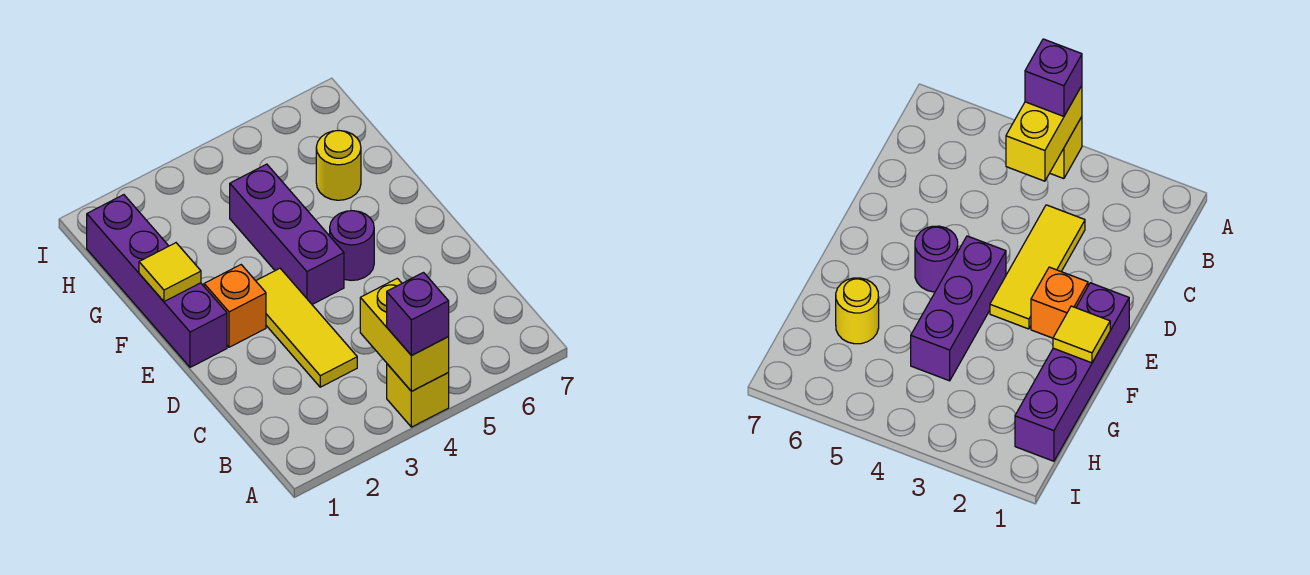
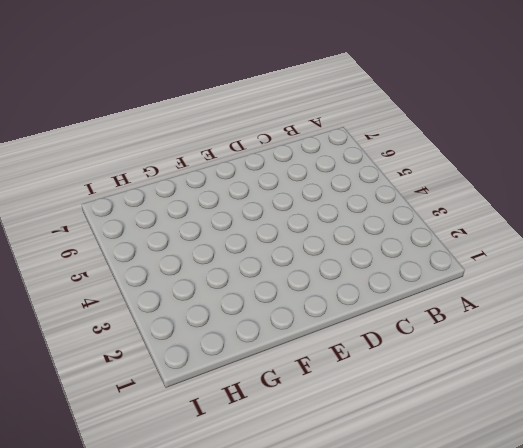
none -> yellow 1x1 brick [387,364,449,427]
none -> yellow 1x3 tile [256,268,357,387]

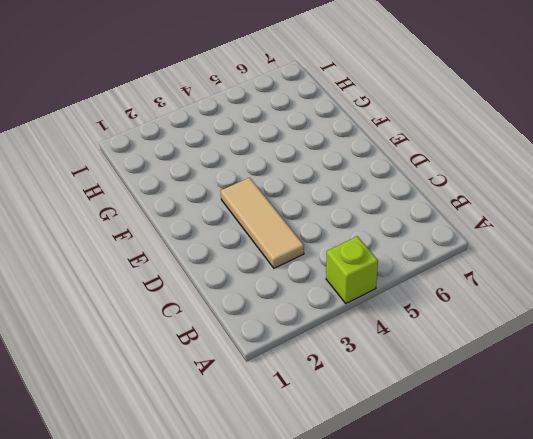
lime 1x1 brick [326,236,378,303] -> yellow 1x1 brick [387,364,449,427]
tan 1x3 tile [221,178,304,268] -> yellow 1x3 tile [256,268,357,387]
none -> purple 1x4 brick [87,195,227,367]
none -> orange 1x1 brick [204,265,266,347]

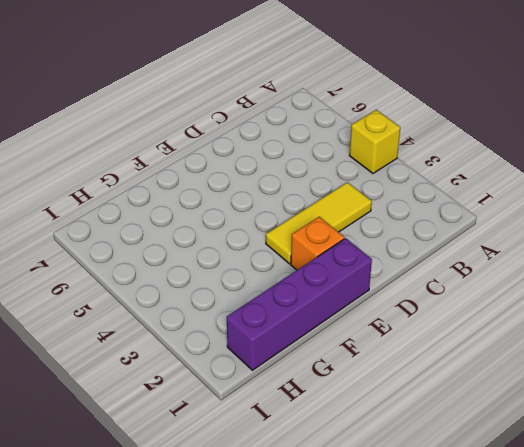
none -> purple 1x3 brick [230,164,344,304]
none -> purple 1x1 round brick [330,211,374,280]

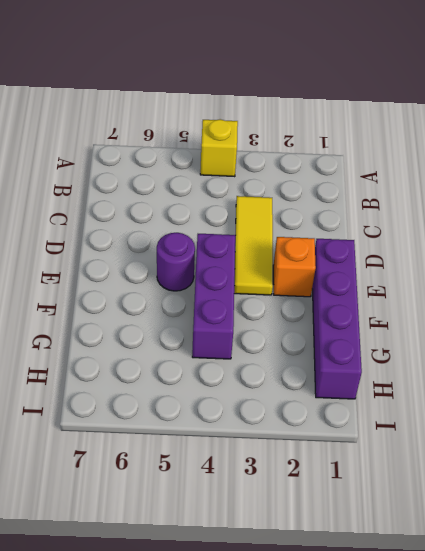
none -> yellow 1x1 round brick [316,131,361,200]
none -> yellow 1x2 brick [360,278,449,391]

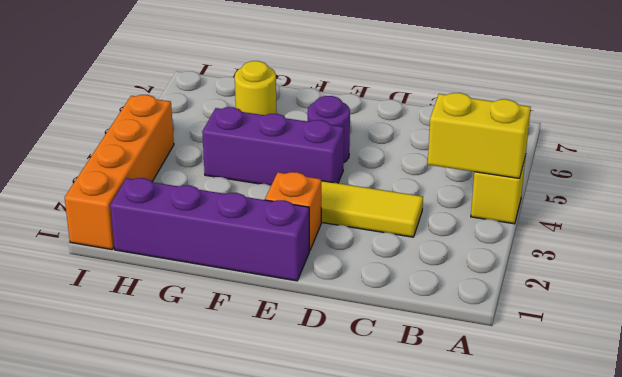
orange 1x4 brick [65,95,174,250] -> none
none -> yellow 1x1 tile [139,243,201,302]
none -> purple 1x1 brick [387,273,449,356]

